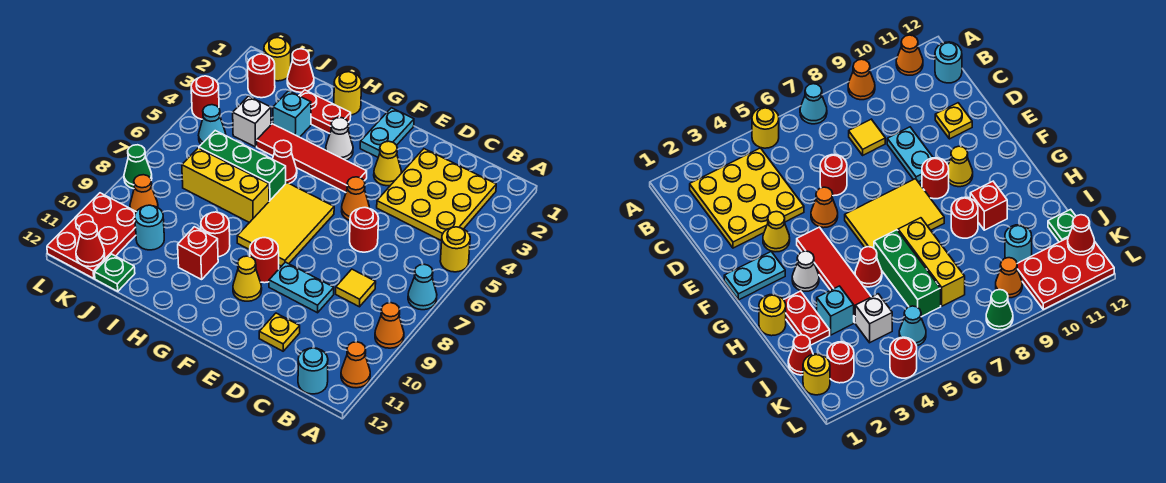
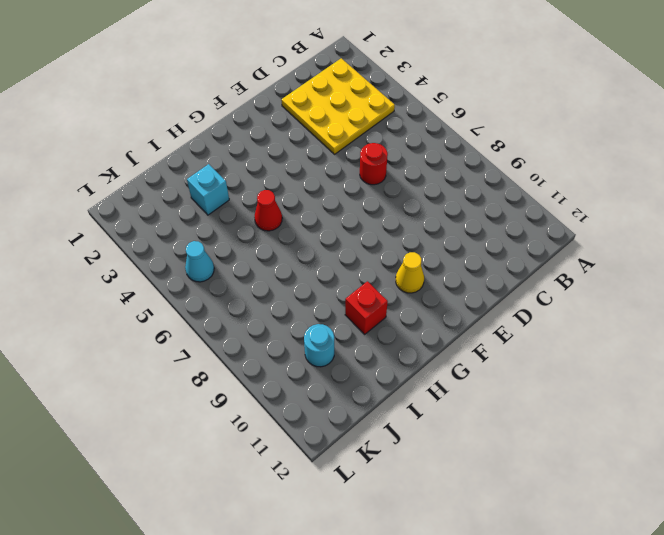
none -> yellow 1x1 round brick [440,227,470,272]
none -> cyan 1x1 cone [408,264,437,310]
none -> orange 1x1 cone [375,303,404,348]
none -> orange 1x1 cone [341,342,370,388]

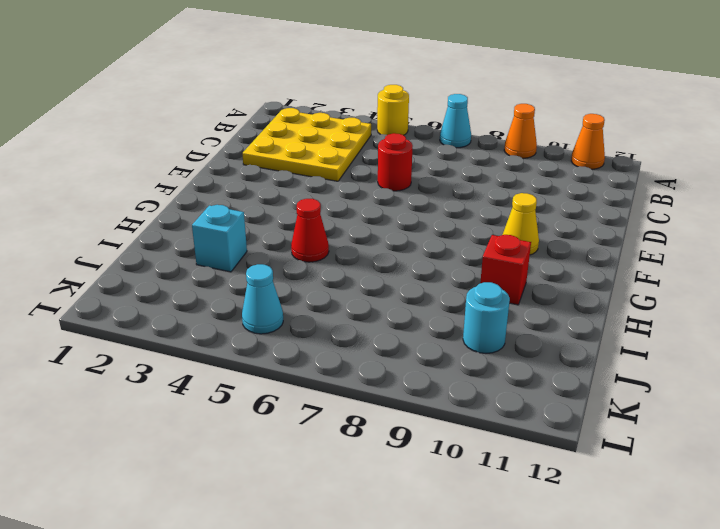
none -> cyan 1x1 round brick [298,348,328,394]
none -> yellow 1x1 tile [336,269,376,307]
none -> cyan 1x2 plate [269,262,334,313]
none -> yellow 1x1 plate [259,313,300,351]

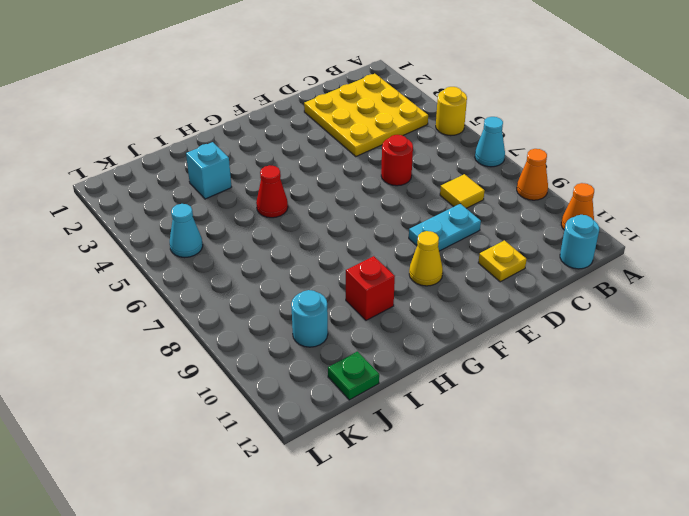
none -> yellow 1x1 cone [374,141,401,186]
none -> orange 1x1 cone [342,177,369,220]
none -> cyan 1x2 plate [360,108,414,157]
none -> red 1x4 tile [257,124,367,192]

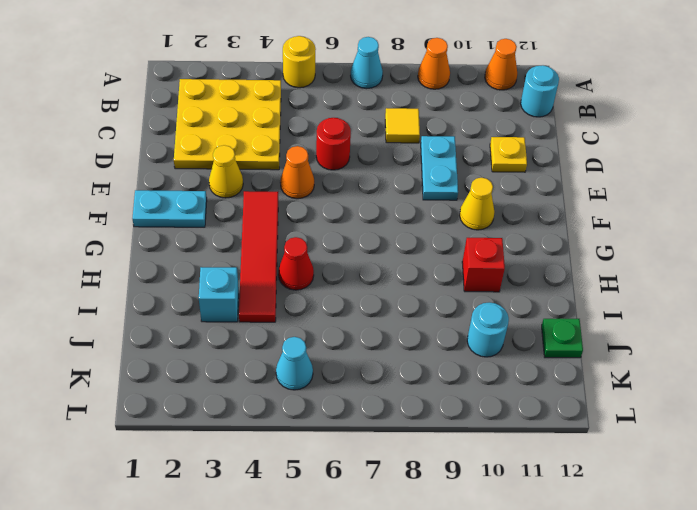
none -> yellow 2x3 tile [237,183,334,266]
none -> red 1x1 round brick [250,238,279,283]
none -> white 1x1 cone [326,118,353,160]
none -> yellow 1x1 round brick [334,72,362,115]

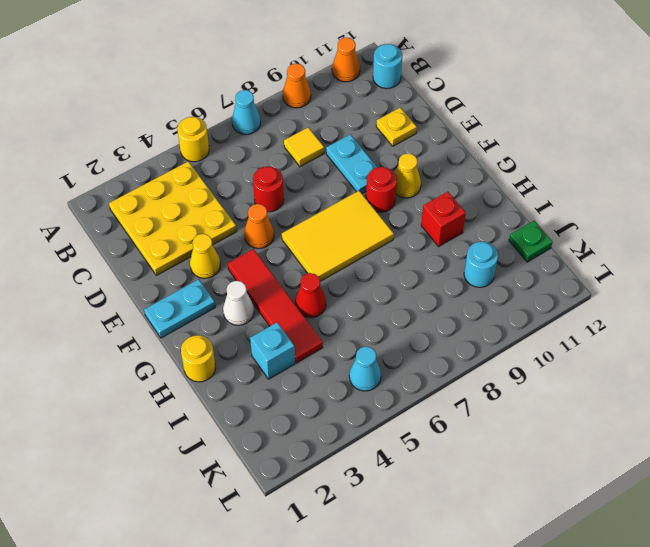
none -> red 1x2 plate [299,90,351,133]
none -> green 1x3 brick [199,131,286,201]
none -> yellow 1x3 brick [182,148,269,223]
none -> red 1x1 round brick [201,212,230,257]

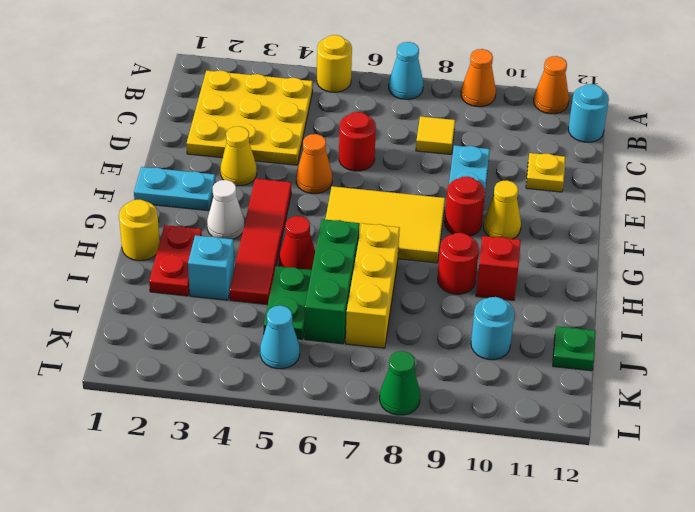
green 1x2 plate [264,266,312,339] -> none
none -> red 1x1 cone [287,49,314,92]
none -> white 1x1 brick [233,96,271,147]
none -> yellow 1x1 round brick [264,38,291,81]
none -> red 1x1 round brick [248,54,275,98]

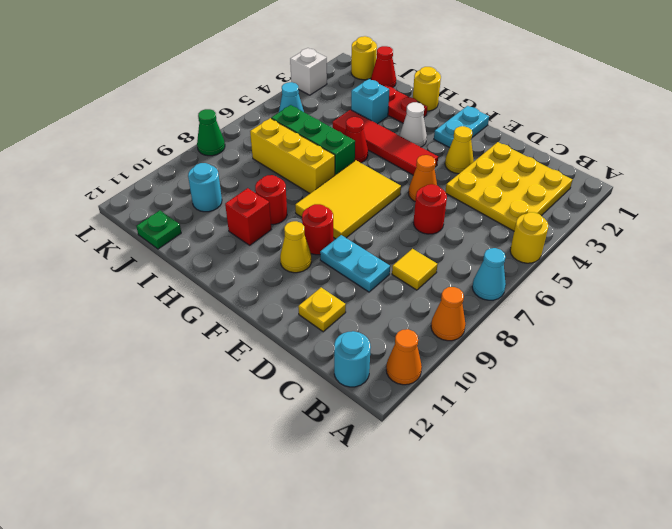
white 1x1 brick [290,48,327,95] -> white 1x1 brick moved to [233,96,271,147]
none -> red 1x1 round brick [248,54,275,98]
none -> orange 1x1 cone [130,175,158,212]
none -> red 2x3 plate [47,193,136,279]
none -> red 1x1 round brick [191,76,219,119]

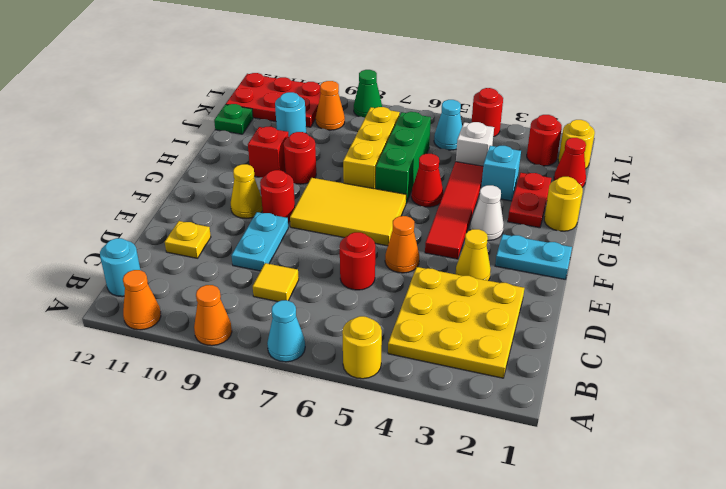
none -> red 1x1 cone [76,221,105,267]

